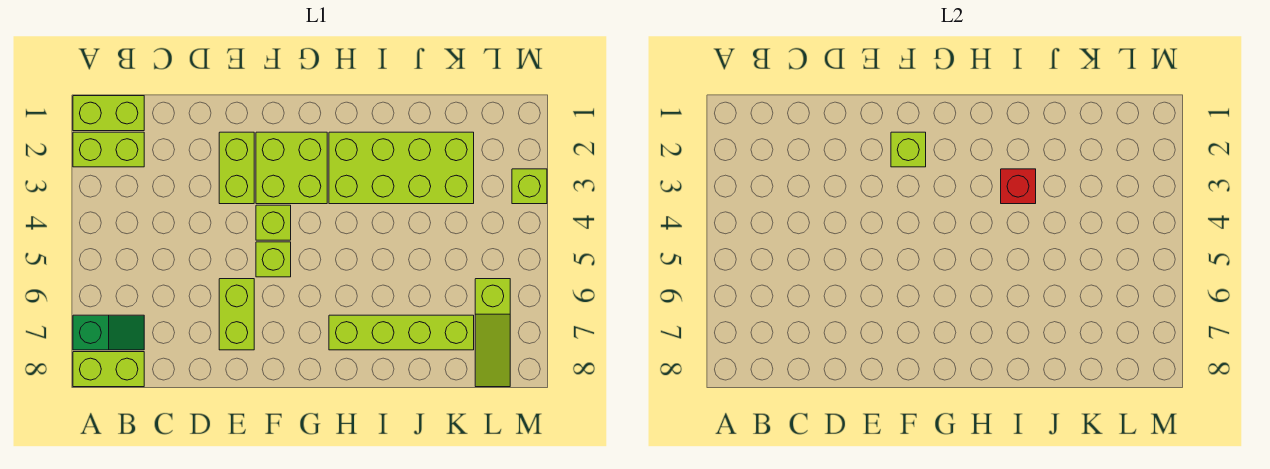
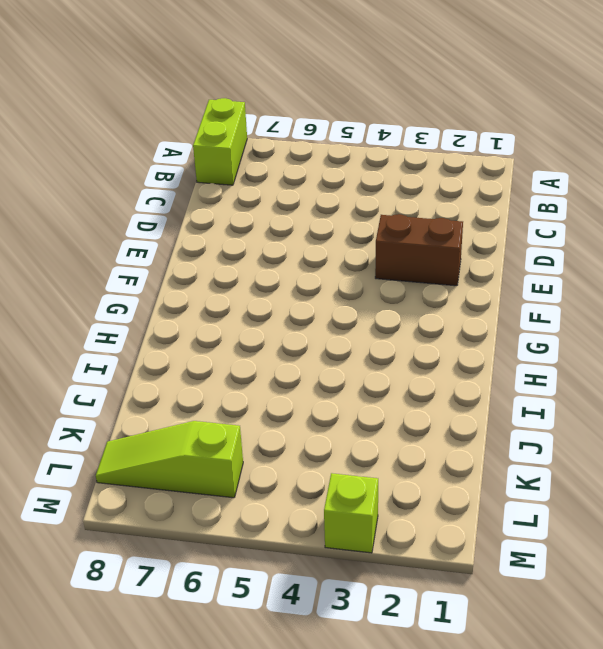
brown 1x2 brick [375,214,463,286] -> lime 1x2 brick [219,132,254,204]
none -> lime 1x2 brick [73,96,144,131]
none -> lime 1x2 brick [73,132,144,167]
none -> green 1x2 slope [73,315,144,350]

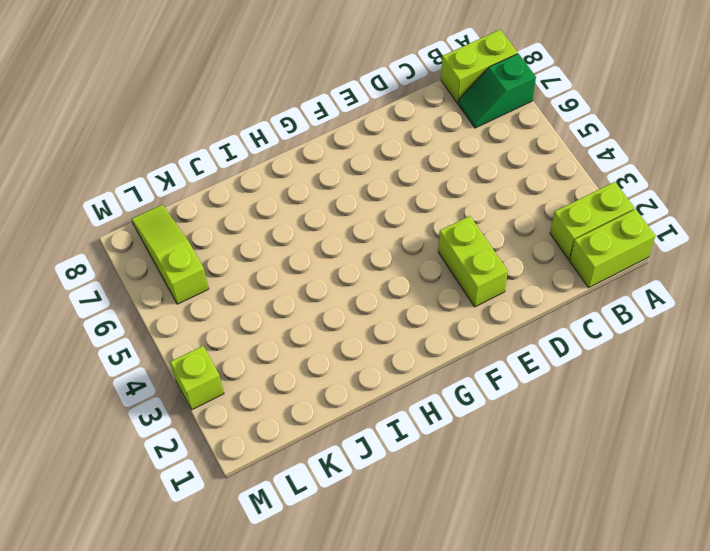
none -> lime 1x2 brick [219,279,254,350]
none -> lime 2x2 brick [256,132,327,204]
none -> lime 1x1 brick [256,205,291,240]

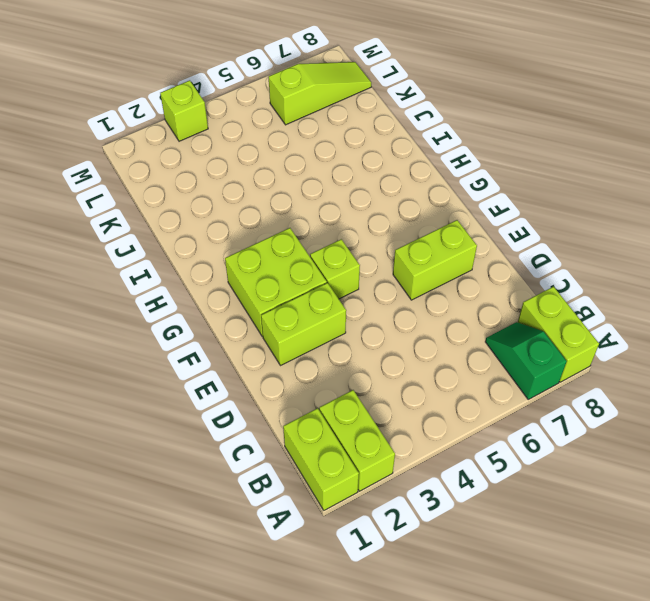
none -> lime 1x1 brick [256,242,291,277]
none -> lime 2x4 brick [329,132,474,204]
none -> lime 1x4 brick [329,315,474,350]

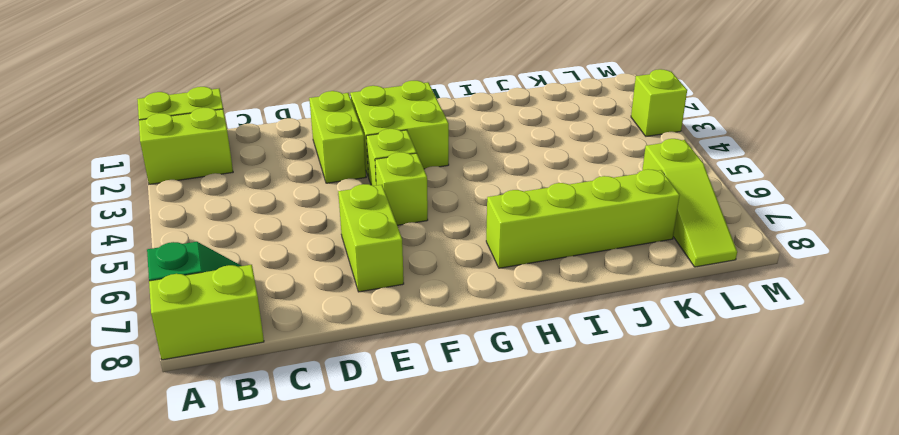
none -> lime 2x4 brick [329,132,474,204]
none -> lime 1x1 brick [891,132,926,167]
none -> red 1x1 brick [1001,169,1036,204]

